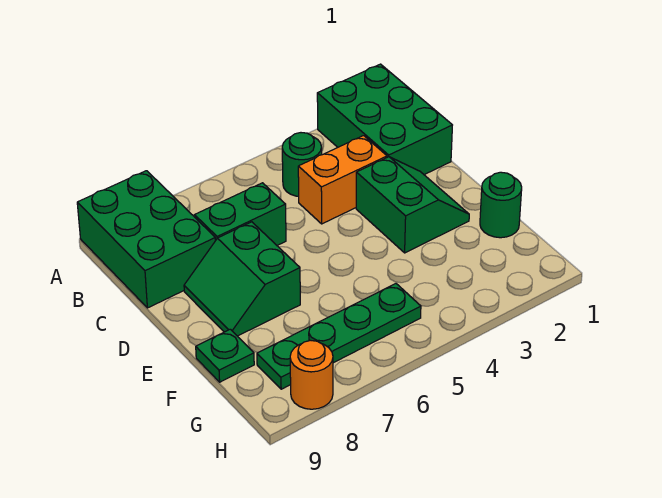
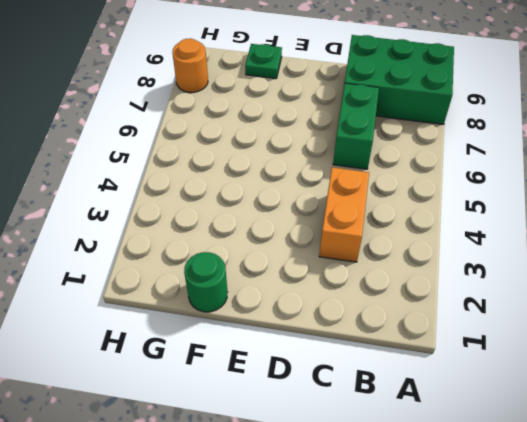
none -> green 2x3 brick [317,64,452,175]
none -> green 1x1 round brick [282,133,322,196]

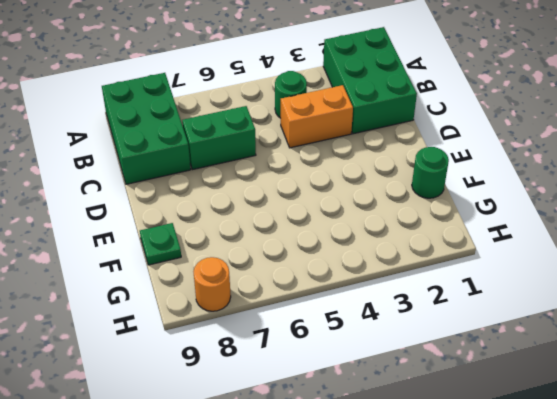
none -> green 2x2 slope [356,157,469,253]
none -> green 2x2 slope [184,222,300,336]

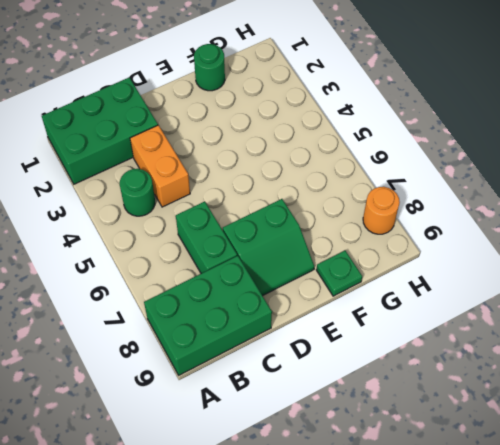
none -> green 2x2 slope [356,157,469,253]
none -> green 1x4 plate [257,284,421,389]

